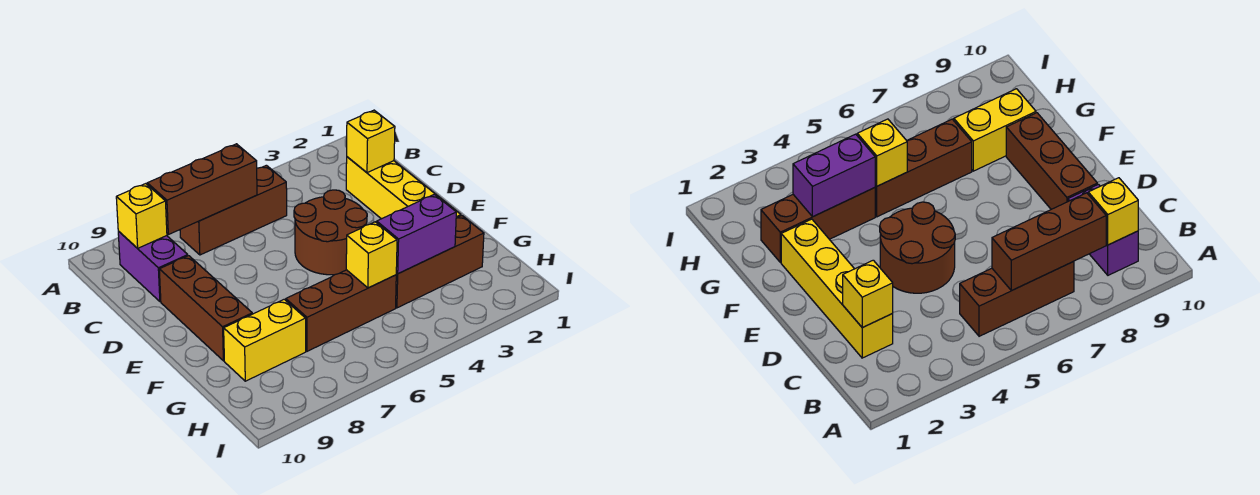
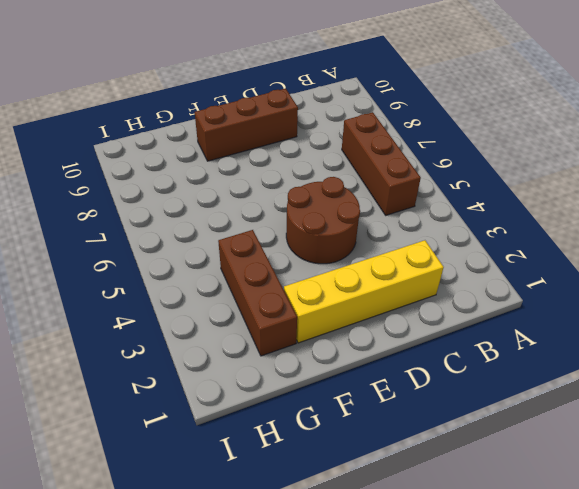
none -> purple 1x2 brick [118,231,188,302]
none -> brown 1x3 brick [286,270,396,351]
none -> yellow 1x2 brick [224,299,306,381]

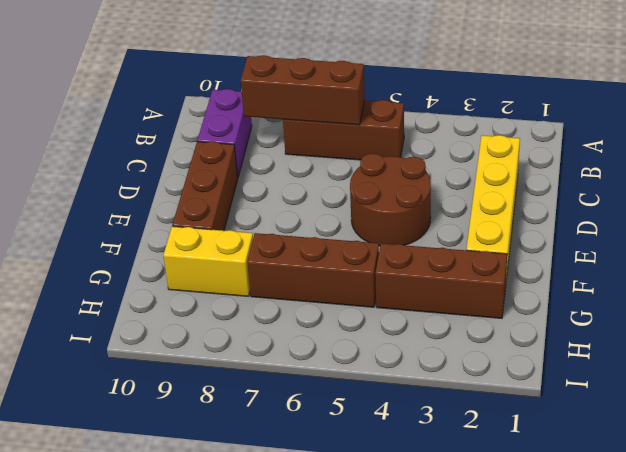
none -> yellow 1x1 brick [116,184,167,248]
none -> yellow 1x1 brick [347,110,395,173]
none -> purple 1x2 brick [377,194,456,274]

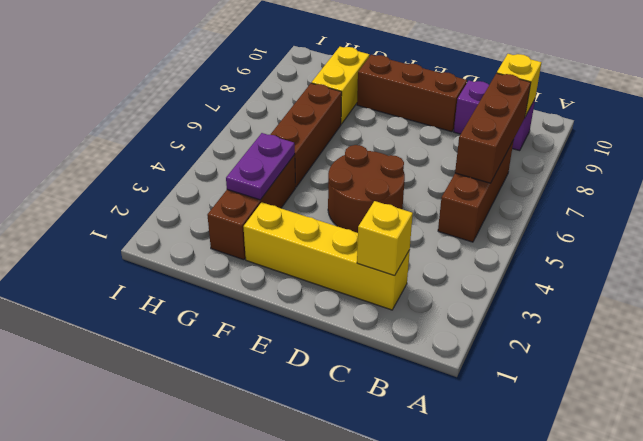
purple 1x2 plate [226,133,295,200] -> purple 1x2 brick [377,194,456,274]
none -> yellow 1x1 brick [346,222,397,288]

